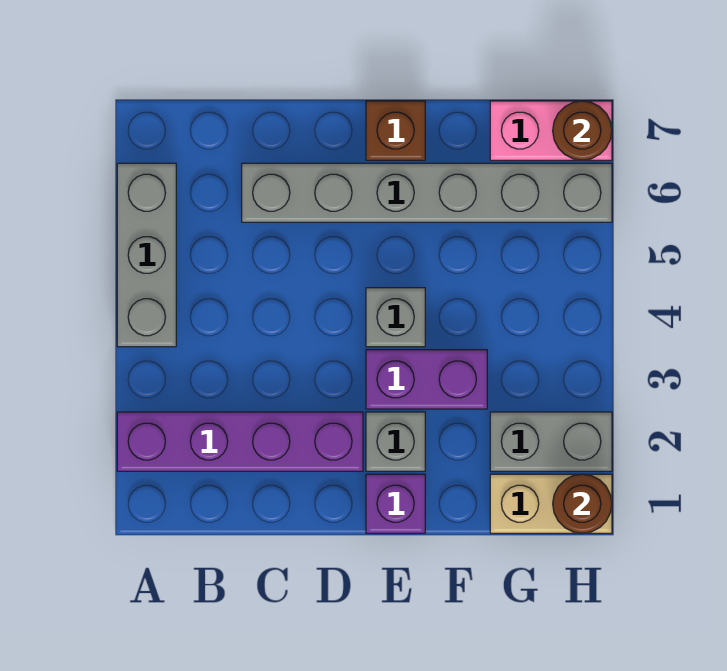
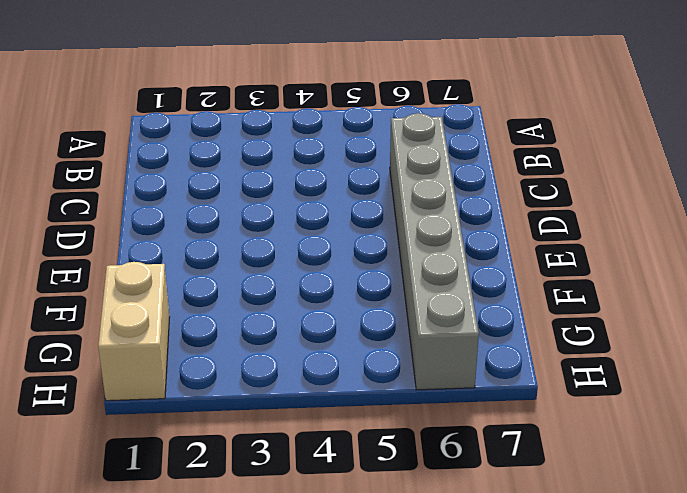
none -> purple 1x4 brick [117,412,363,471]
none -> grey 1x3 brick [117,163,176,347]
none -> purple 1x1 brick [366,474,425,533]

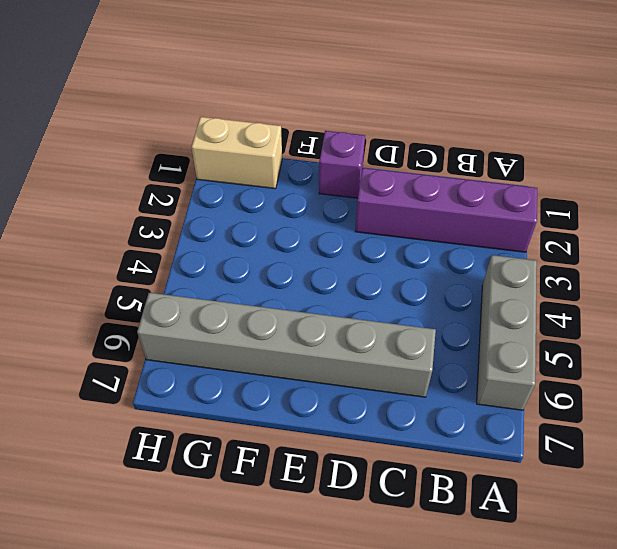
none -> grey 1x1 brick [366,412,425,471]
none -> purple 1x2 brick [366,350,487,409]
none -> grey 1x1 brick [366,288,425,347]

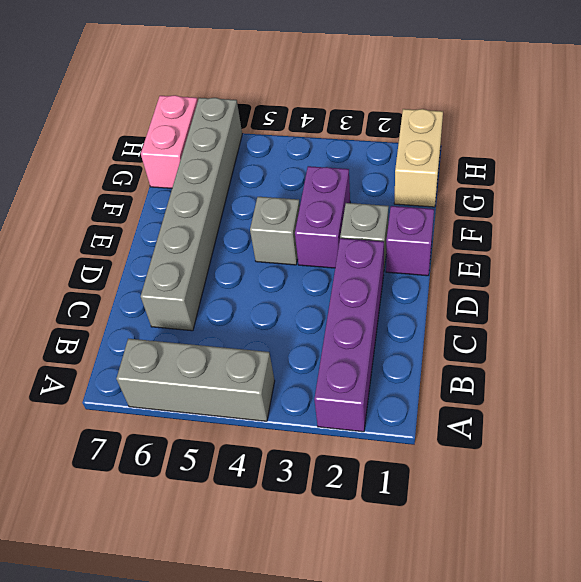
none -> brown 1x1 brick [366,101,425,160]
none -> grey 1x2 brick [490,412,612,471]
none -> brown 1x1 round brick [553,474,612,533]

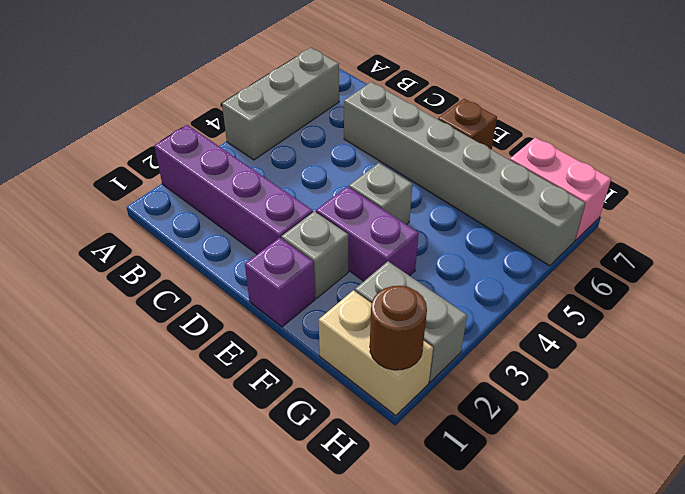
none -> brown 1x1 round brick [553,101,612,160]

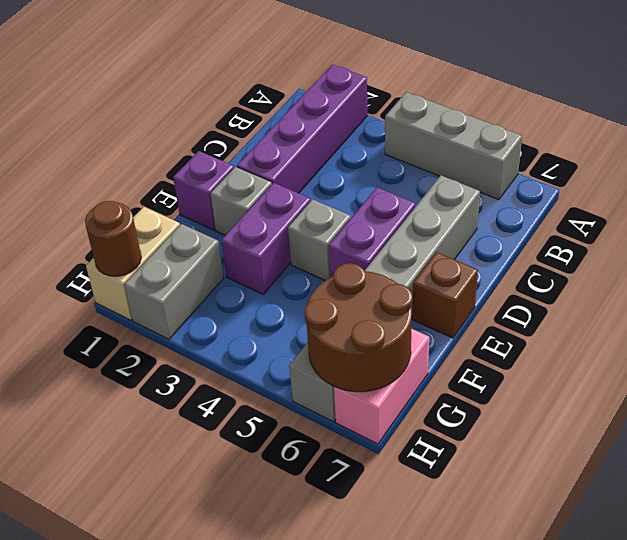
purple 1x2 brick [329,187,416,278] -> none
brown 2x2 round brick [305,263,412,392] -> brown 1x1 round brick [553,101,612,160]

